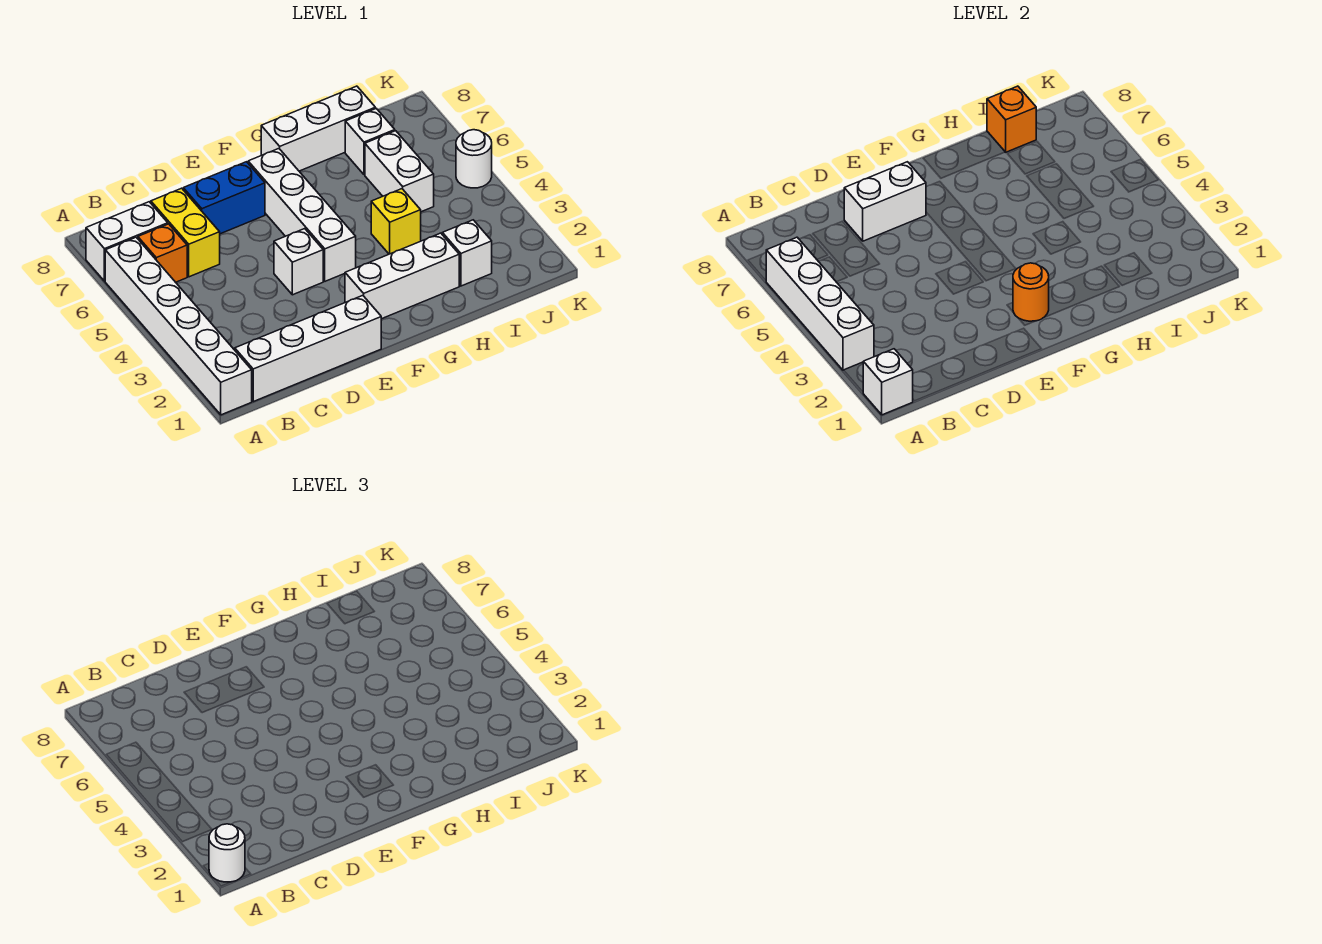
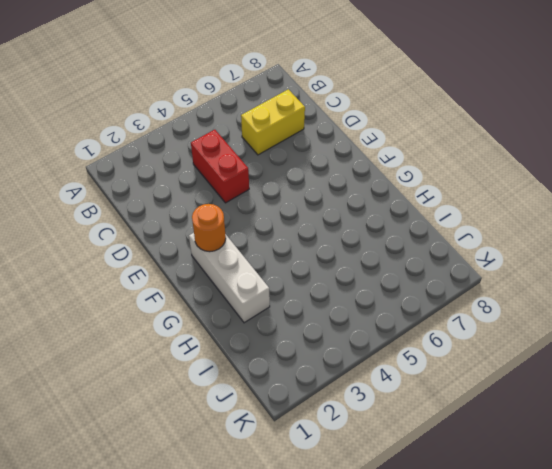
red 1x2 brick [191,130,249,203] -> none
none -> white 1x6 brick [105,237,252,415]
none -> white 1x2 brick [86,202,168,281]
none -> white 1x4 brick [235,295,381,402]

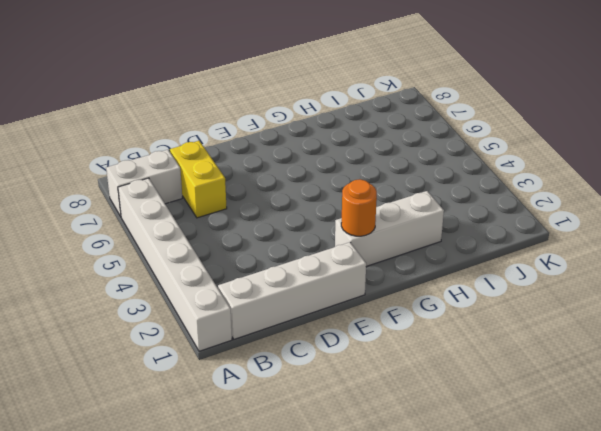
none -> orange 1x1 brick [138,224,187,282]
none -> blue 1x2 brick [183,162,265,234]
none -> white 1x1 brick [274,229,323,295]

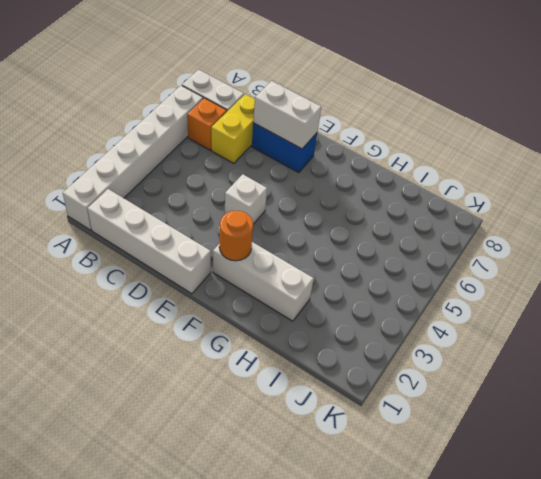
none -> white 1x4 brick [248,149,356,281]
none -> white 1x3 brick [261,86,375,171]
none -> yellow 1x1 brick [371,189,421,254]

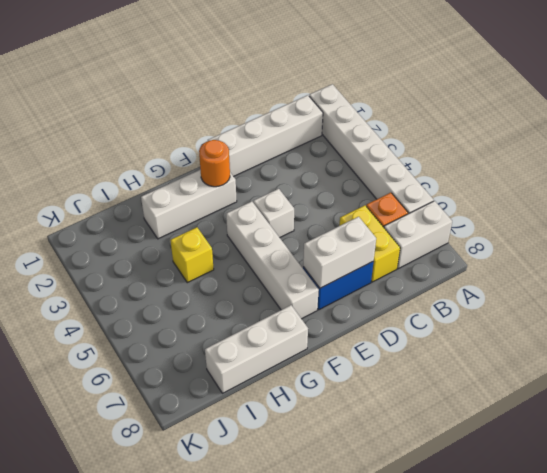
none -> white 1x1 brick [442,220,492,286]
none -> white 1x2 brick [365,131,434,212]
none -> white 1x1 brick [345,109,395,175]

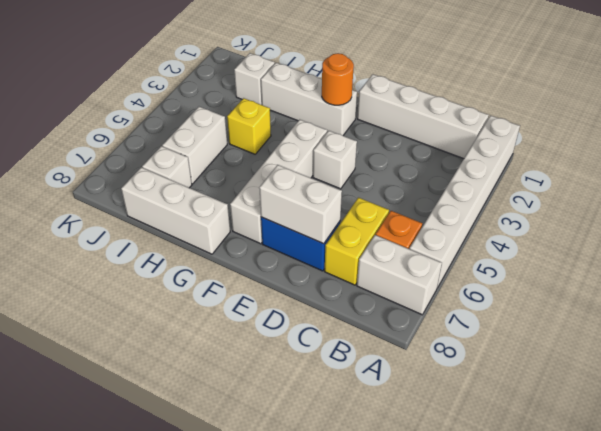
none -> white 1x1 round brick [456,130,492,188]
none -> white 1x1 brick [863,349,913,415]
none -> white 1x4 brick [766,237,874,370]

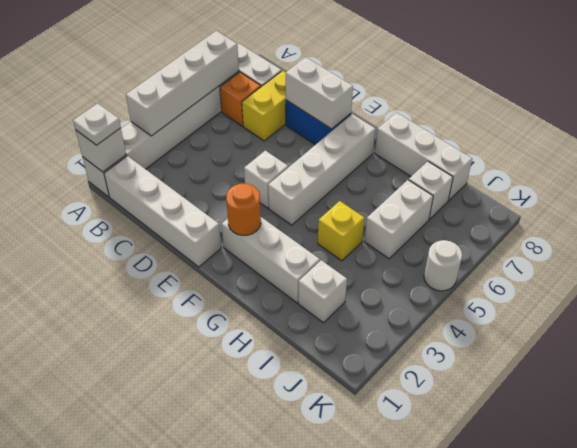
white 1x1 plate [73,103,121,145] -> white 1x1 round brick [209,824,245,882]
none -> orange 1x1 brick [987,86,1036,152]

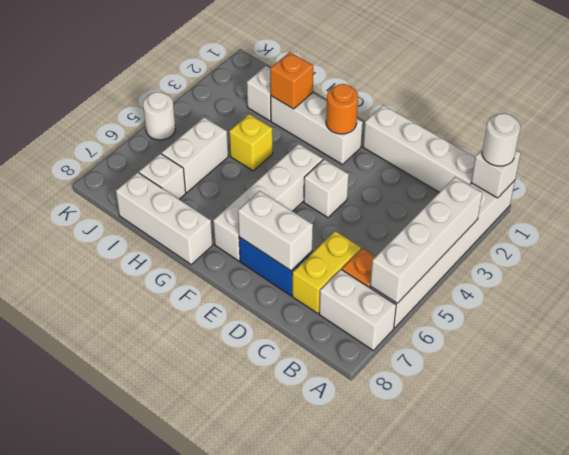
orange 1x1 brick [270,52,313,109] -> orange 1x1 brick moved to [987,86,1036,152]

